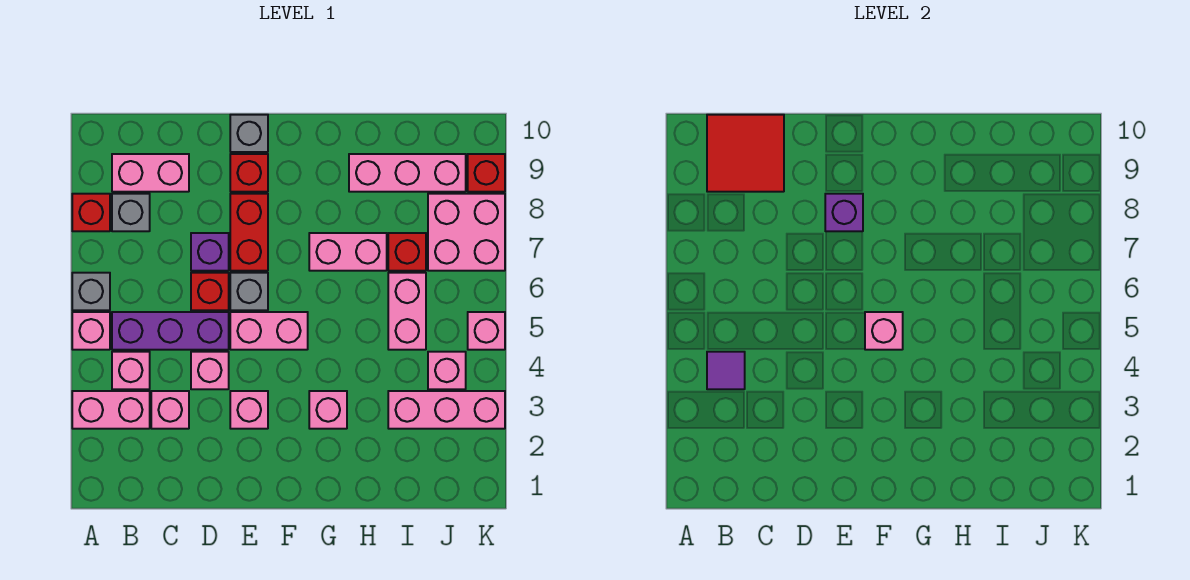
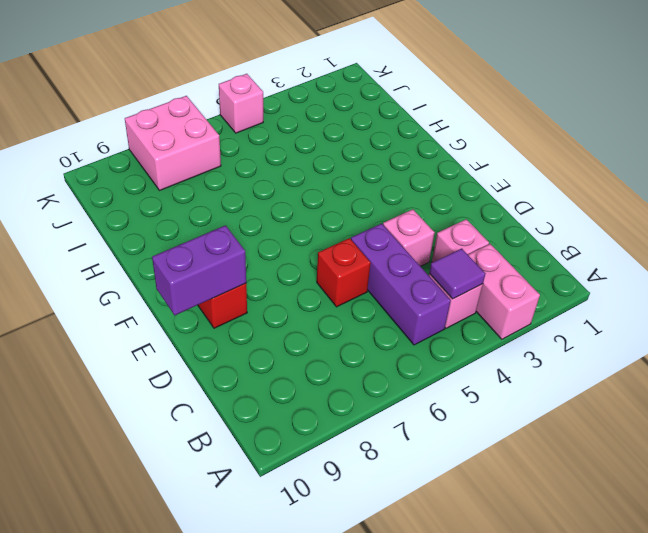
purple 1x2 brick [152,225,246,315] -> none
none -> pink 1x1 brick [72,312,110,350]
none -> grey 1x1 brick [72,273,110,310]
none -> red 1x1 brick [72,194,110,231]
none -> grey 1x1 brick [112,194,150,231]

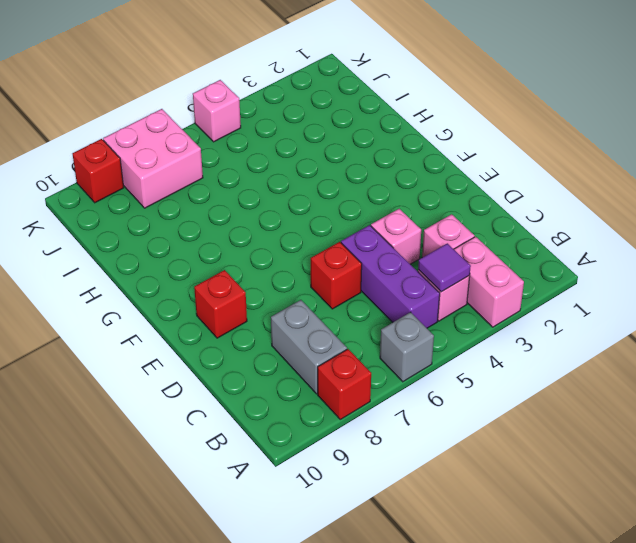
grey 1x2 brick [271,300,347,394] -> grey 1x1 brick [112,194,150,231]
none -> pink 1x1 brick [72,312,110,350]
none -> pink 1x2 brick [112,154,189,192]
none -> purple 1x1 brick [191,233,229,271]
none -> pink 1x1 brick [230,391,268,429]

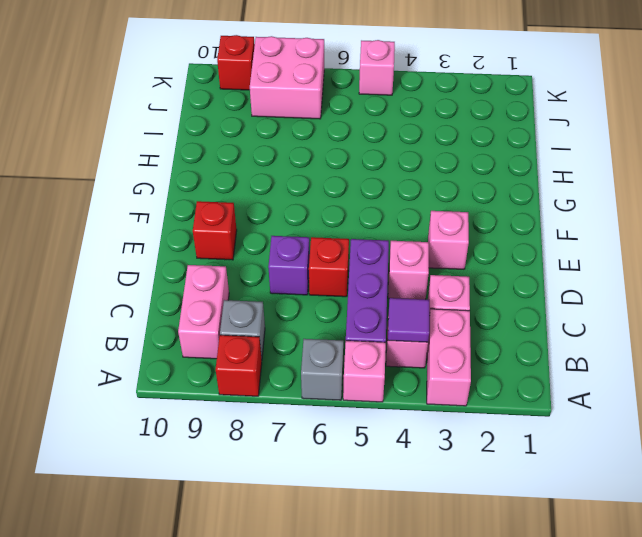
none -> pink 1x2 brick [230,312,308,350]
none -> grey 1x1 brick [230,273,268,310]
none -> red 1x2 brick [230,194,268,271]
none -> grey 1x1 brick [230,115,268,152]

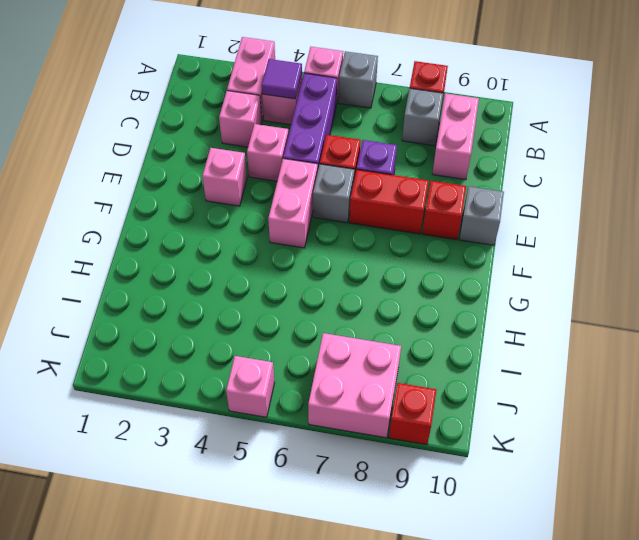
none -> pink 1x1 brick [309,391,347,429]
none -> pink 1x2 brick [309,233,387,271]
none -> pink 1x3 brick [349,154,466,192]
none -> pink 1x3 brick [388,391,505,429]

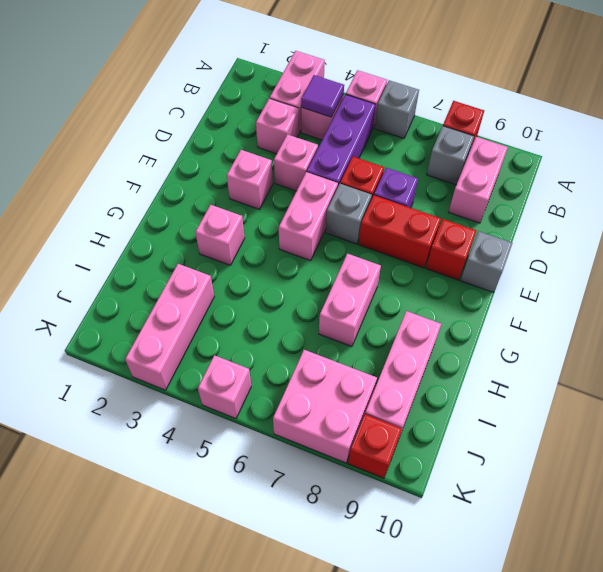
none -> pink 1x2 brick [388,273,426,350]
none -> red 1x1 brick [388,233,426,271]
none -> pink 1x1 brick [428,352,466,389]
none -> red 2x2 tile [707,115,784,192]

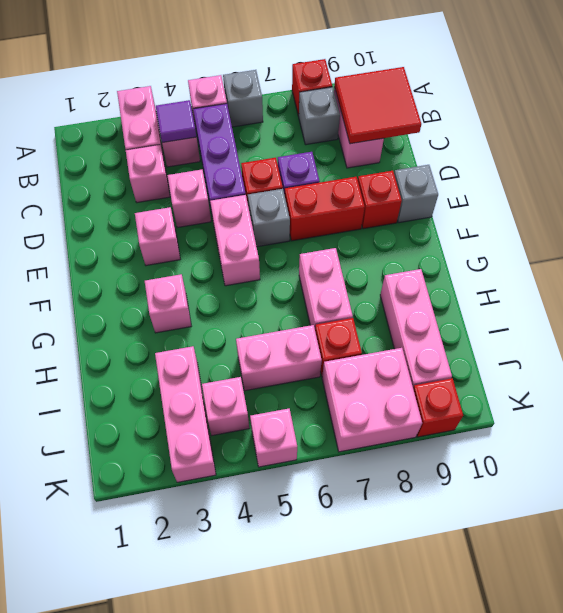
none -> purple 1x1 brick [825,194,863,231]
none -> pink 1x1 brick [865,312,903,350]

